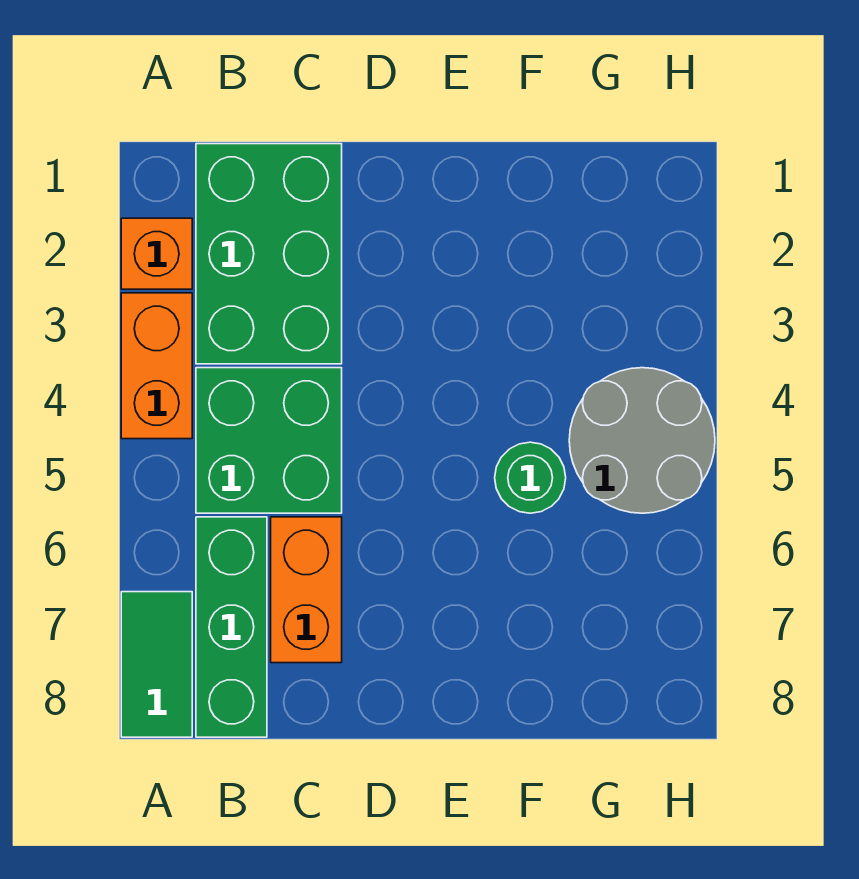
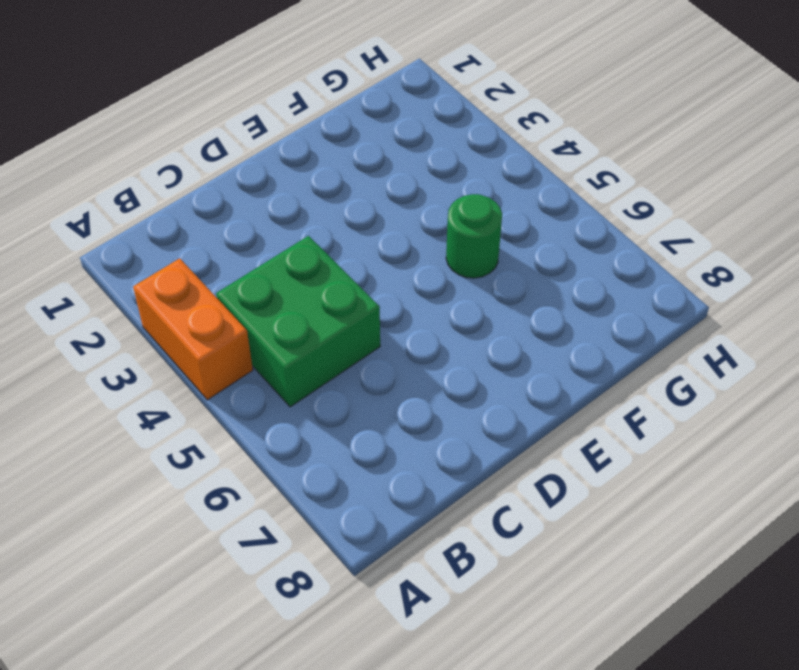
none -> orange 1x1 brick [121,218,192,289]
none -> green 1x2 tile [121,592,192,737]

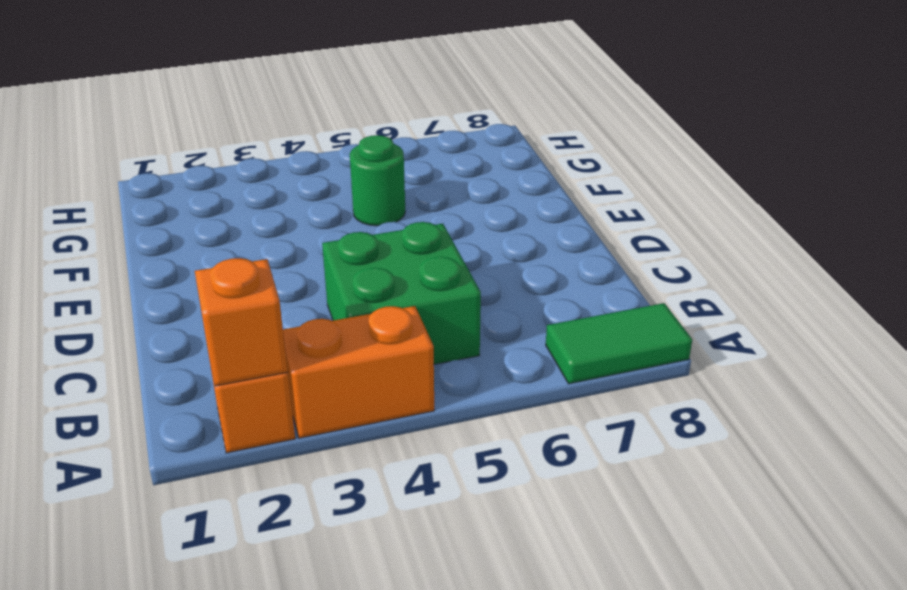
orange 1x1 brick [195,258,288,386] -> none
none -> green 2x3 brick [196,144,342,364]
none -> green 1x3 brick [196,517,267,737]

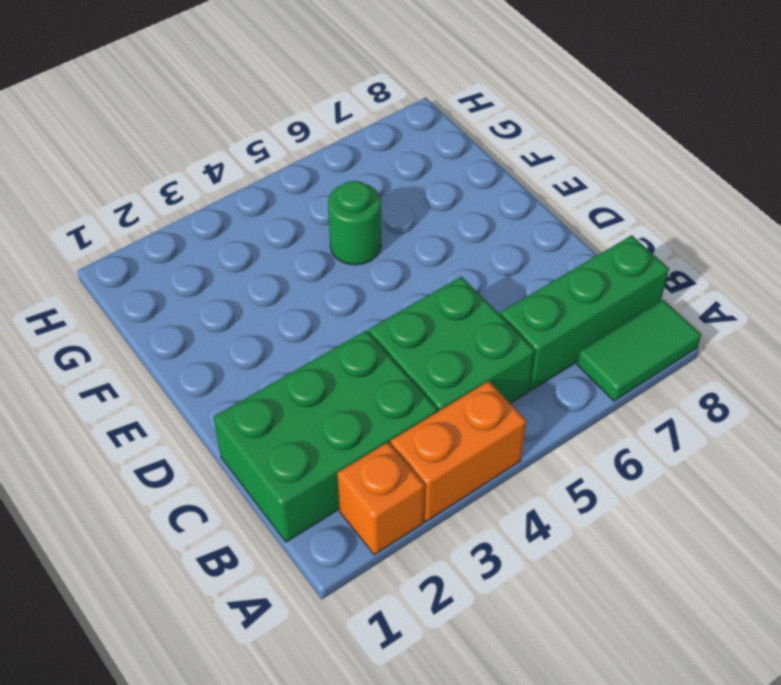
none -> orange 1x2 brick [271,517,342,663]
none -> grey 2x2 round brick [569,368,715,513]

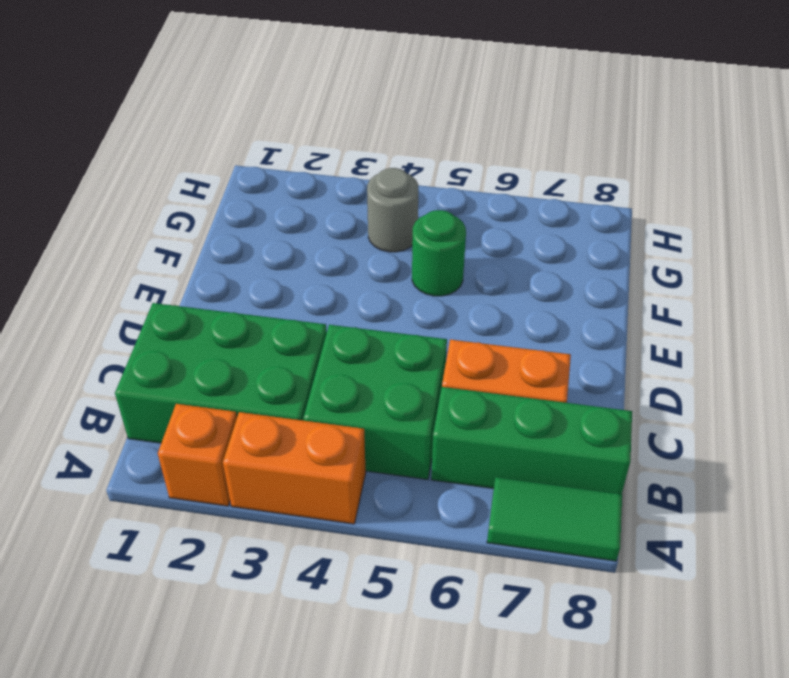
grey 1x1 round brick [367,168,418,252] -> grey 2x2 round brick [569,368,715,513]

